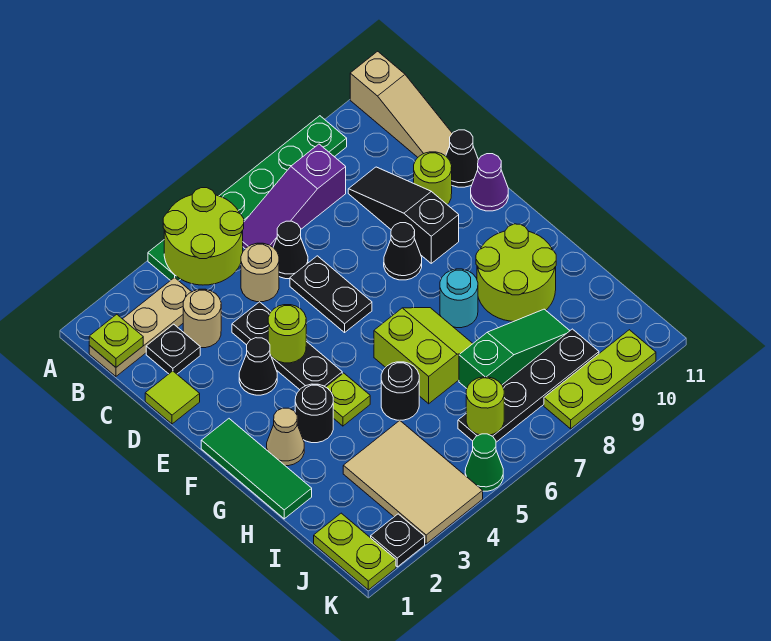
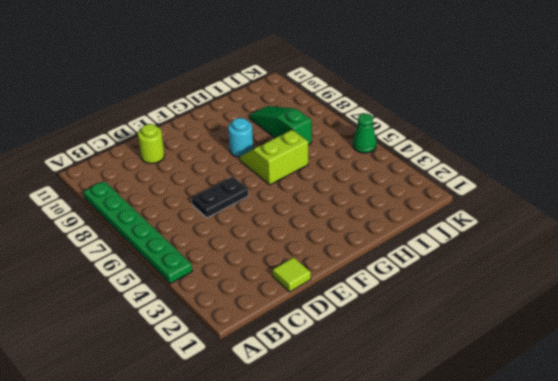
none -> tan 1x3 slope [350,51,452,157]
none -> tan 1x3 plate [89,277,191,376]
none -> purple 1x3 slope [242,144,346,249]
none -> black 1x1 plate [146,324,200,374]

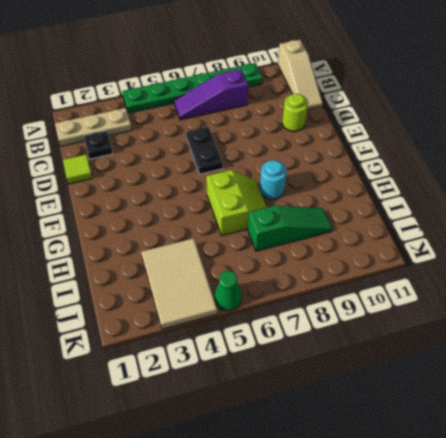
none -> tan 1x1 round brick [183,289,221,348]
none -> tan 1x1 round brick [241,243,279,302]
none -> black 1x1 cone [273,221,308,279]
none -> black 1x3 slope [348,167,459,263]

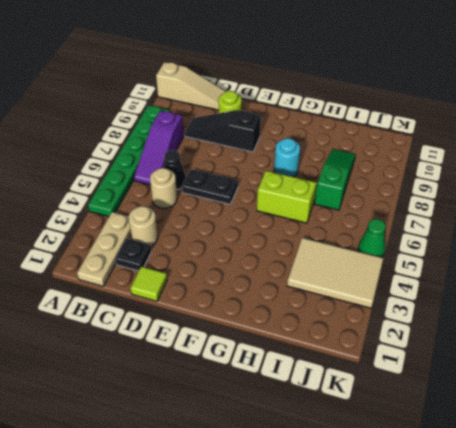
none -> black 1x3 plate [232,302,342,390]
none -> black 1x1 cone [446,130,478,187]
none -> black 1x1 cone [239,338,277,395]
none -> black 1x1 cone [384,223,422,280]

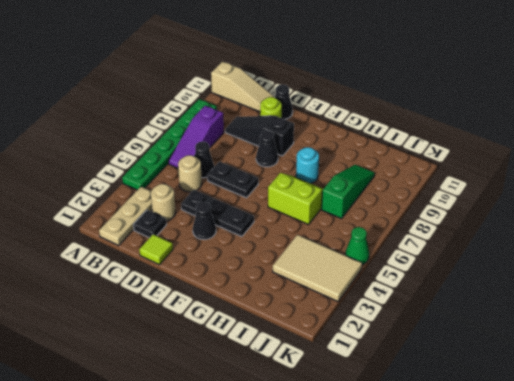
none -> purple 1x1 cone [471,154,508,211]
none -> green 1x3 tile [201,419,312,519]
none -> tan 1x1 cone [267,408,304,466]
none -> black 1x1 round brick [295,384,333,443]

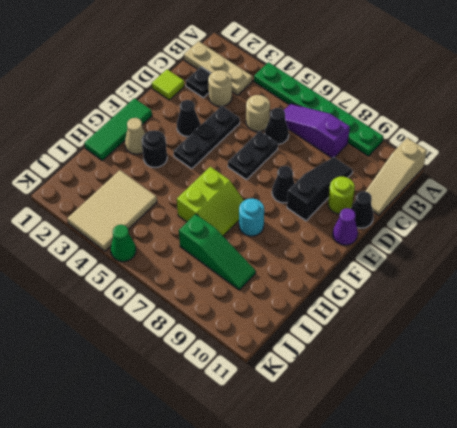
none -> lime 1x1 plate [326,373,370,426]
none -> lime 2x2 round brick [476,224,556,321]
none -> black 1x1 round brick [381,362,419,420]
none -> lime 1x2 plate [314,513,396,590]

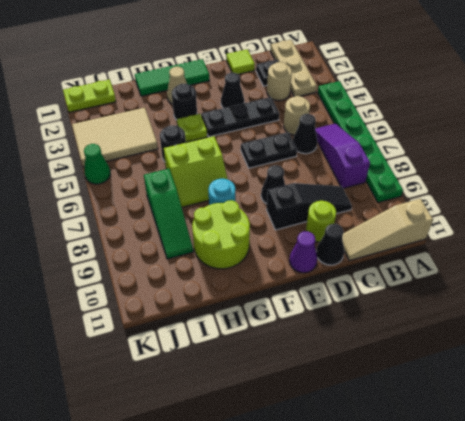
none -> black 1x4 plate [458,329,599,442]
none -> black 1x1 plate [371,514,425,567]
none -> lime 1x3 plate [544,330,656,429]
none -> lime 2x2 round brick [163,188,244,285]

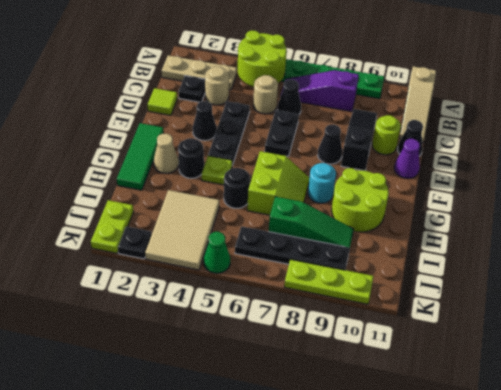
none -> lime 1x1 plate [89,314,143,367]
none -> lime 1x1 round brick [268,305,306,363]
none -> lime 1x1 round brick [466,377,504,435]

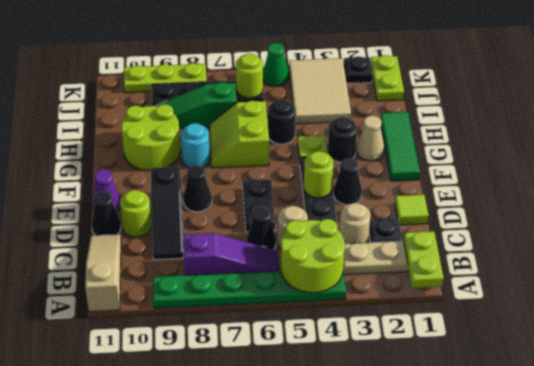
lime 1x2 plate [404,231,444,288] -> lime 1x1 plate [89,314,143,367]

